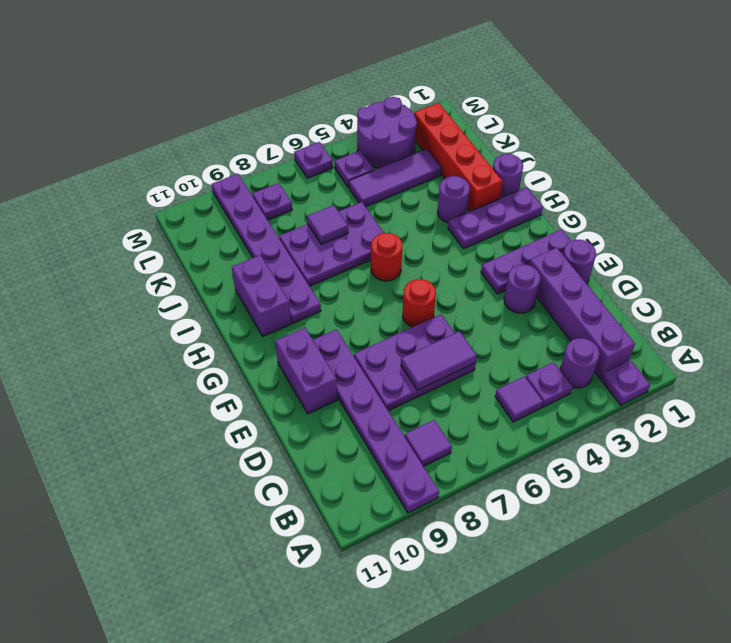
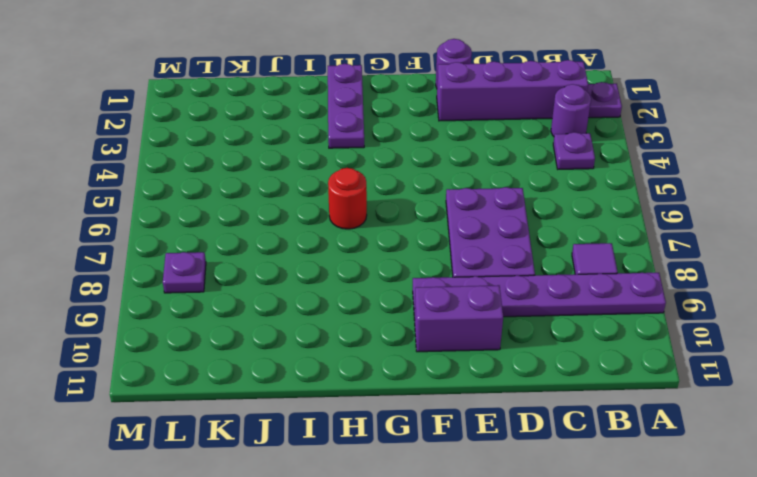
none -> purple 1x1 tile [495,376,543,422]
none -> purple 1x1 round brick [504,265,540,313]
none -> purple 1x3 plate [481,230,571,294]

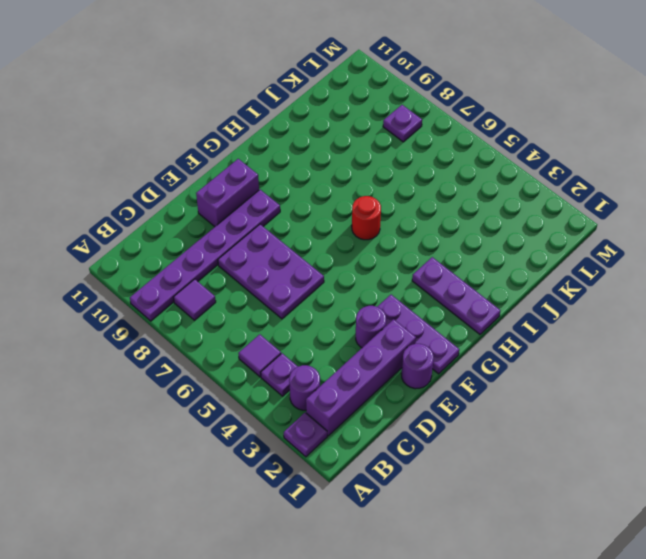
none -> red 1x1 round brick [403,279,436,327]
none -> purple 1x6 plate [212,174,321,323]
none -> purple 1x2 brick [232,255,291,336]

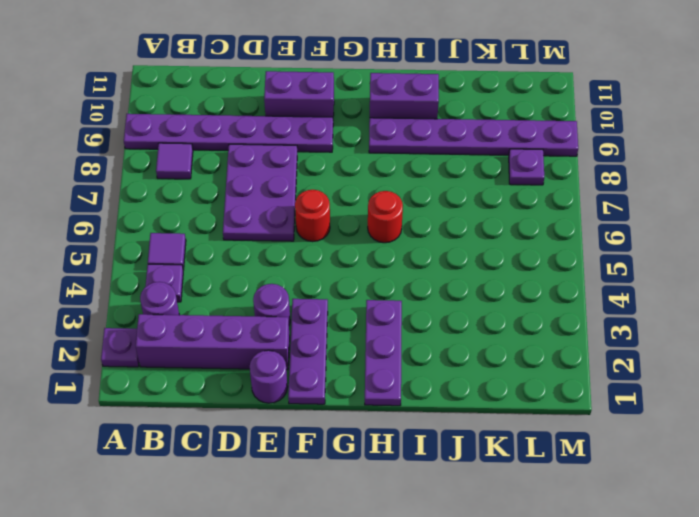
none -> purple 1x1 round brick [493,154,523,199]
none -> red 1x4 brick [414,103,502,211]
none -> purple 1x1 round brick [438,176,470,222]

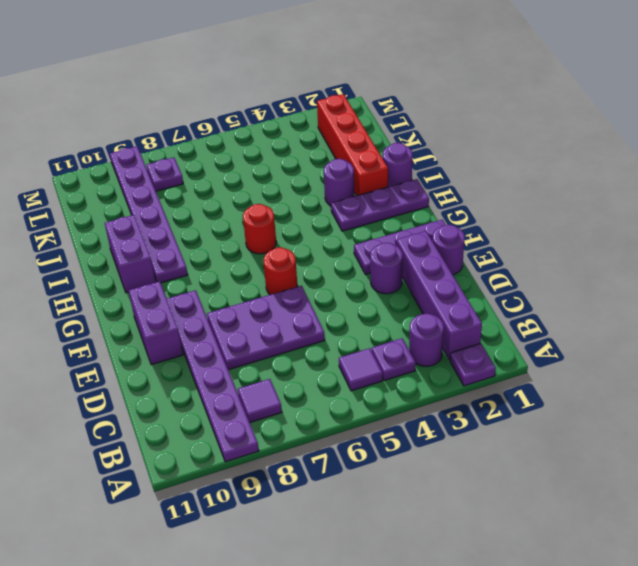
none -> purple 2x3 plate [279,202,384,286]
none -> purple 1x3 tile [349,149,441,207]
none -> purple 2x2 round brick [357,97,417,168]

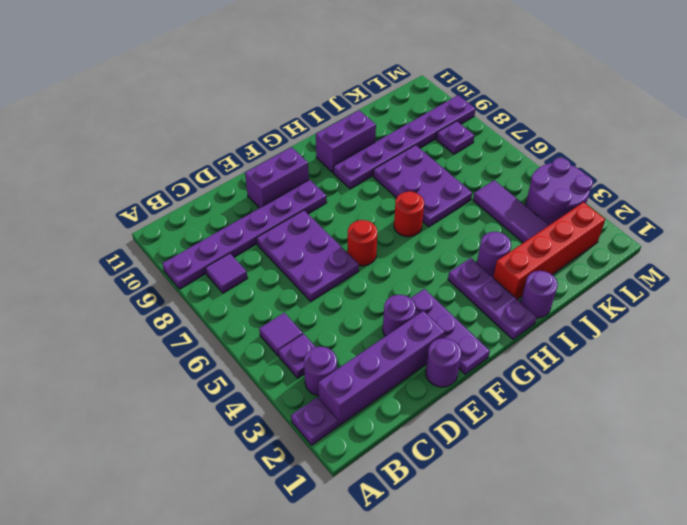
none -> purple 1x1 plate [335,151,374,187]
none -> purple 1x1 plate [294,142,333,178]
none -> purple 1x2 tile [401,331,477,390]

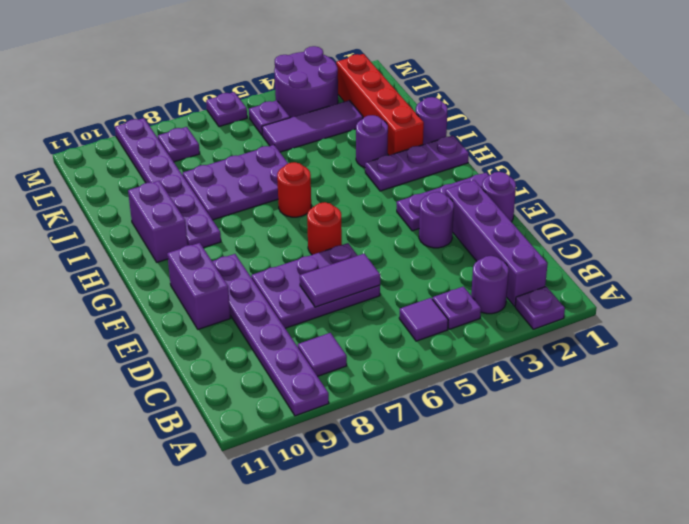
none -> purple 1x1 tile [307,205,348,244]

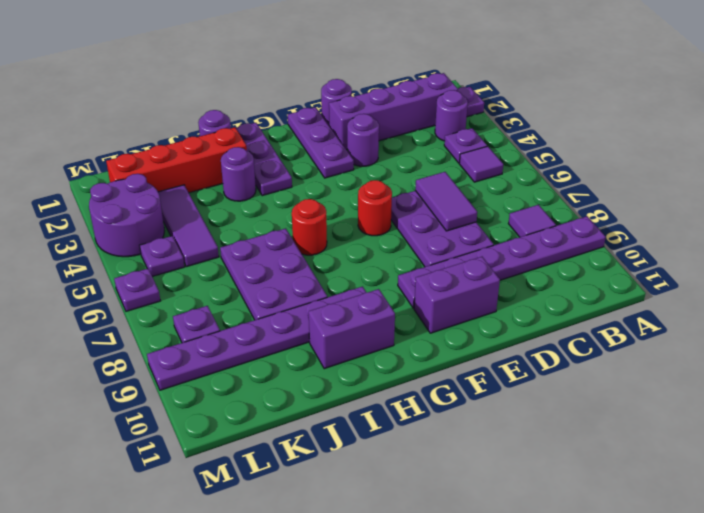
none -> purple 1x1 tile [307,205,348,244]

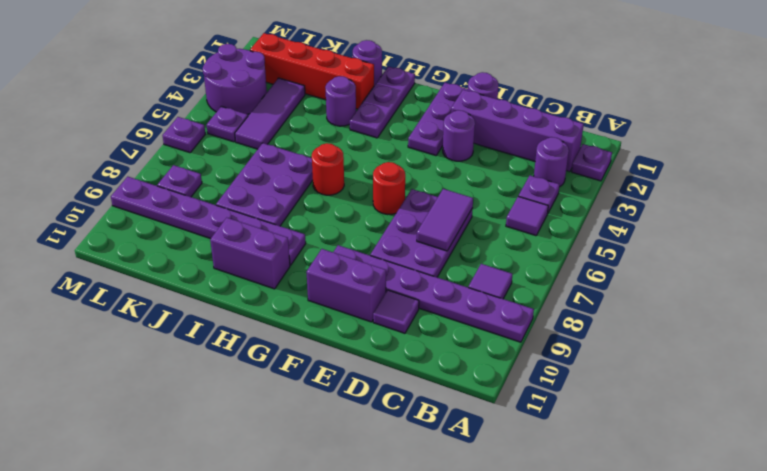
purple 1x1 tile [373,290,419,333] -> purple 1x1 tile moved to [307,205,348,244]

